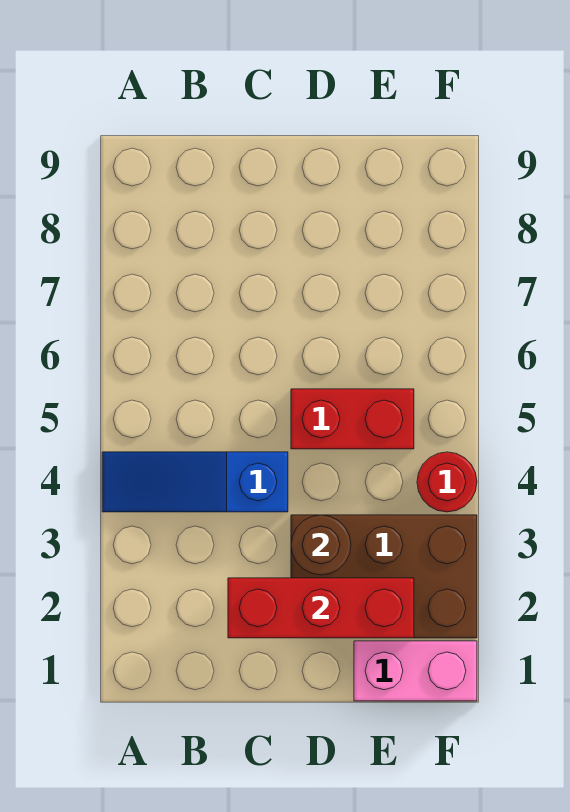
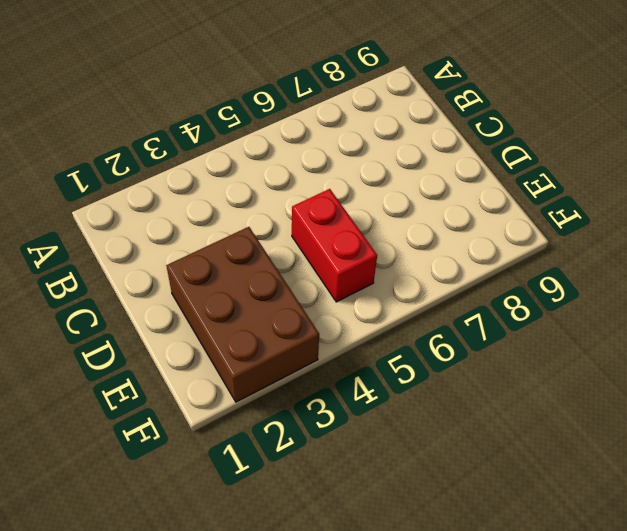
none -> blue 1x3 slope [102,452,288,512]
none -> pink 1x2 brick [354,641,477,701]

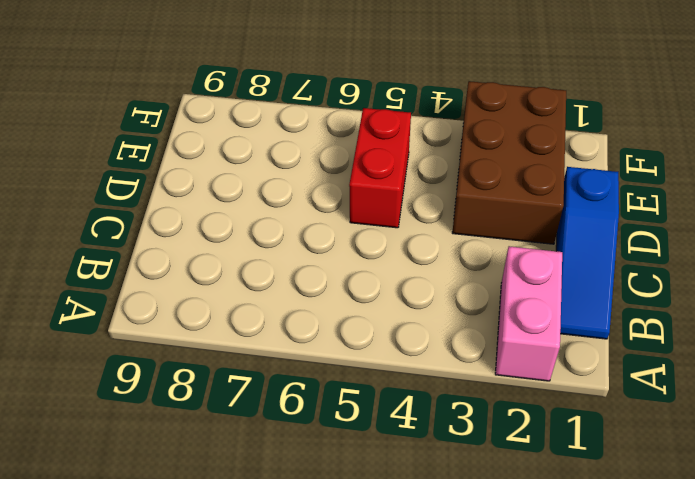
pink 1x2 brick [495,246,562,381] -> pink 1x2 brick moved to [354,641,477,701]
blue 1x3 slope [556,167,619,339] -> blue 1x3 slope moved to [102,452,288,512]
none -> red 1x1 round brick [417,452,477,512]
none -> red 1x3 brick [228,578,414,638]

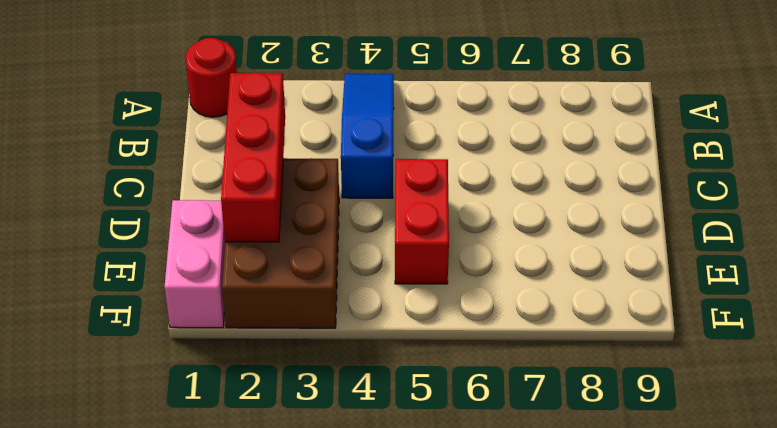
red 1x1 round brick [186,38,237,117] -> red 1x1 round brick moved to [417,452,477,512]
none -> brown 1x1 round brick [291,515,351,575]

